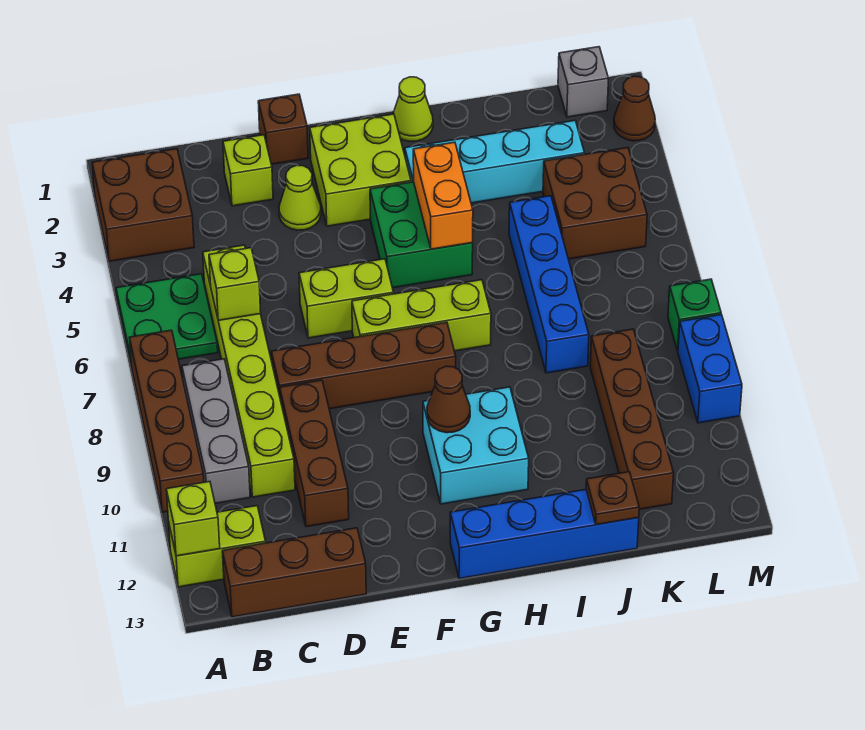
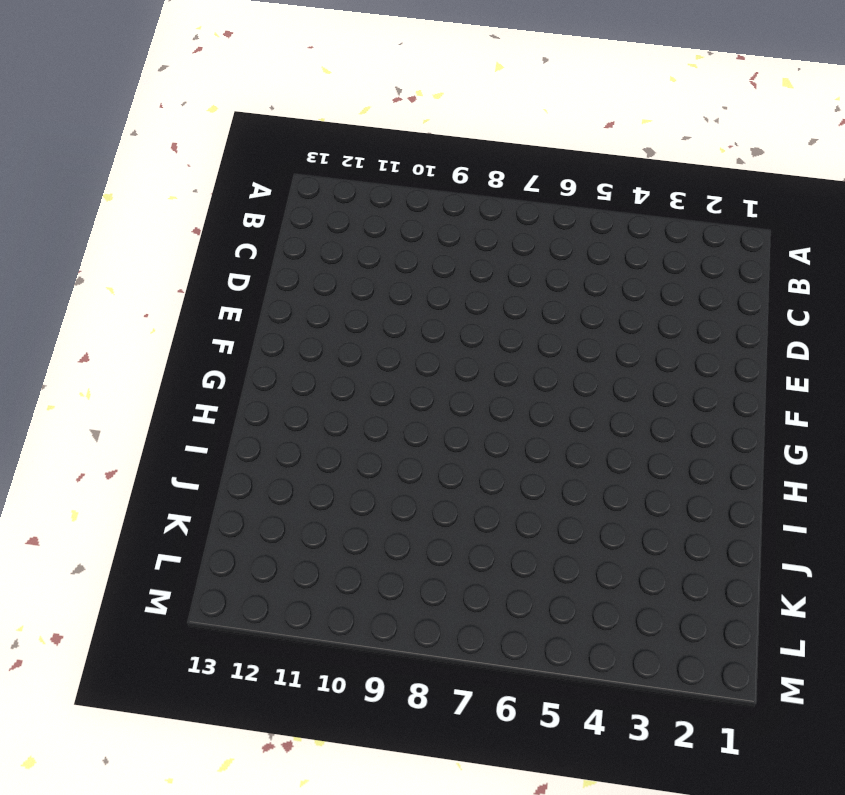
none -> brown 2x2 brick [92,149,194,261]
none -> green 2x2 plate [116,274,218,367]
none -> brown 1x4 brick [129,330,204,512]
none -> lime 1x2 brick [169,506,266,587]

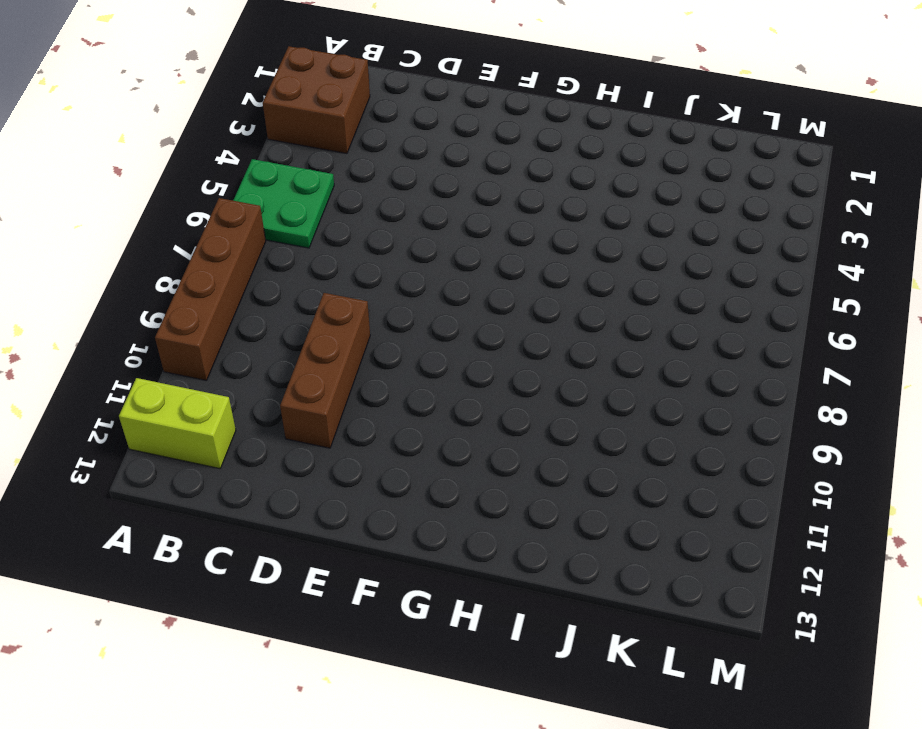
none -> grey 1x3 brick [182,359,250,503]
none -> brown 1x3 brick [222,528,366,617]
none -> lime 1x6 brick [203,245,295,497]
none -> lime 1x1 brick [223,135,273,206]

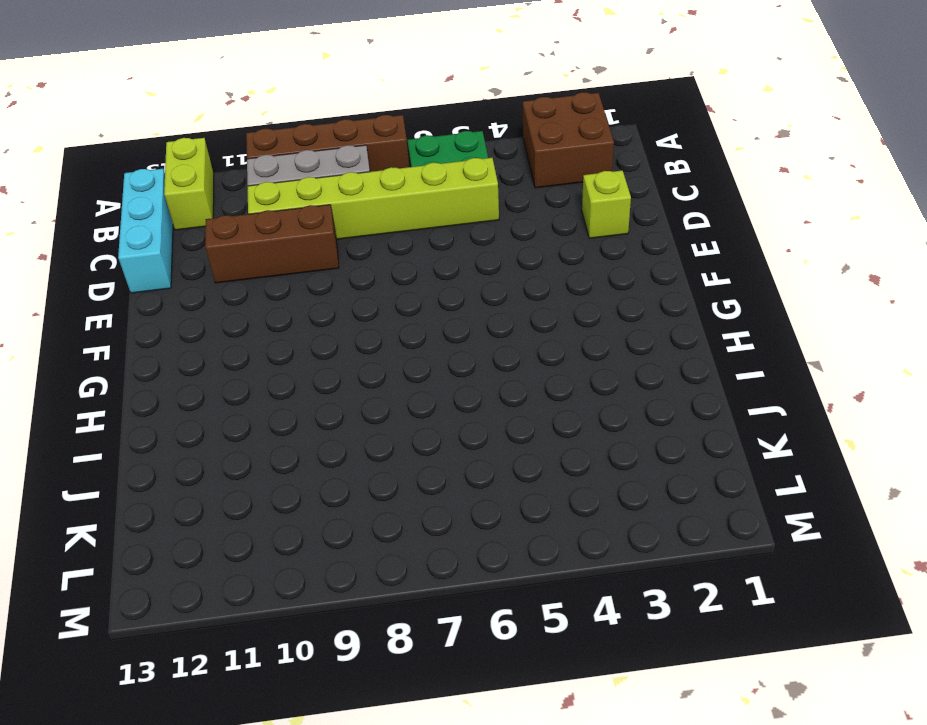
cyan 1x3 brick [118,169,173,293] -> brown 1x3 brick [222,528,366,617]
none -> brown 1x4 brick [271,322,456,409]
none -> brown 1x1 brick [258,94,308,164]
none -> lime 1x1 cone [279,165,321,230]
none -> lime 1x2 brick [299,259,394,338]

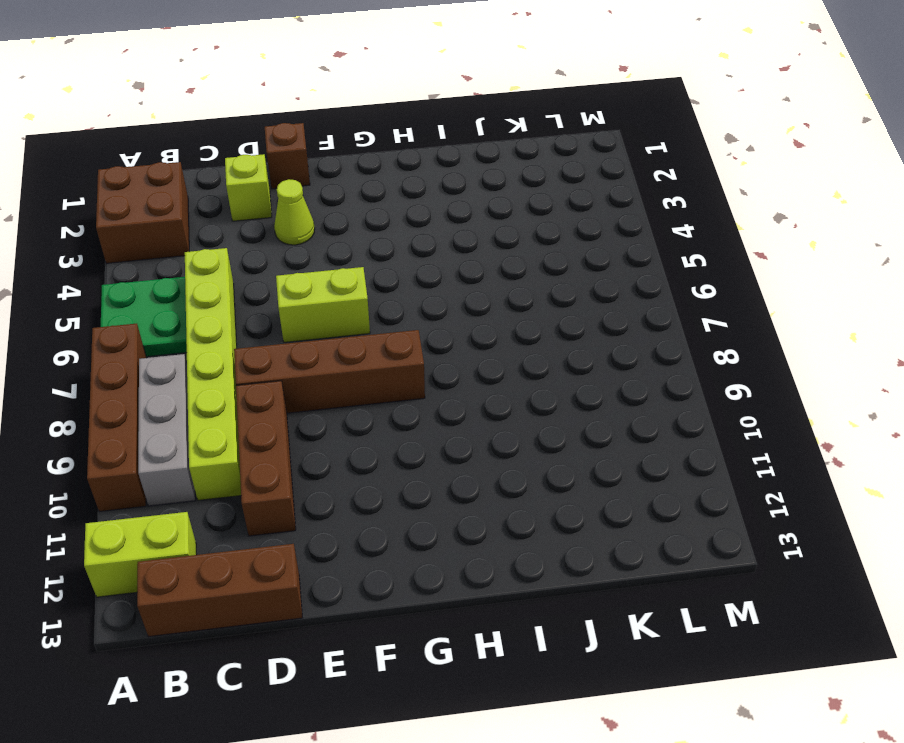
none -> lime 2x2 brick [310,114,411,226]
none -> lime 1x3 brick [352,280,491,351]
none -> green 2x2 brick [370,182,473,288]
none -> cyan 2x2 brick [423,387,529,504]

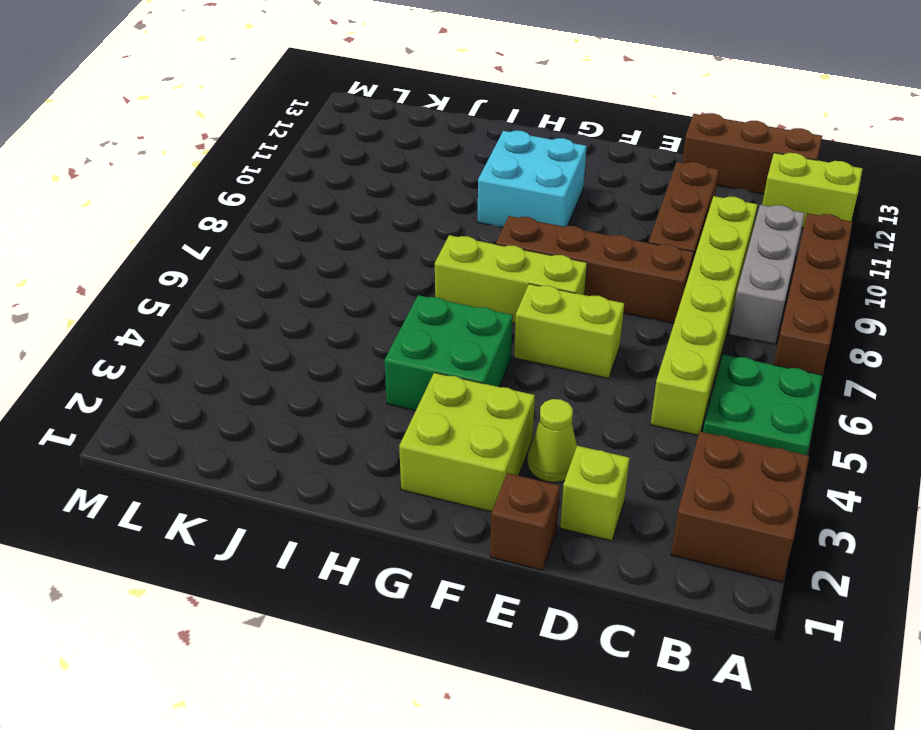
none -> blue 1x4 brick [450,490,639,579]
none -> lime 1x1 cone [393,77,433,141]
none -> cyan 1x4 brick [405,121,585,203]
none -> blue 1x4 brick [509,196,589,373]

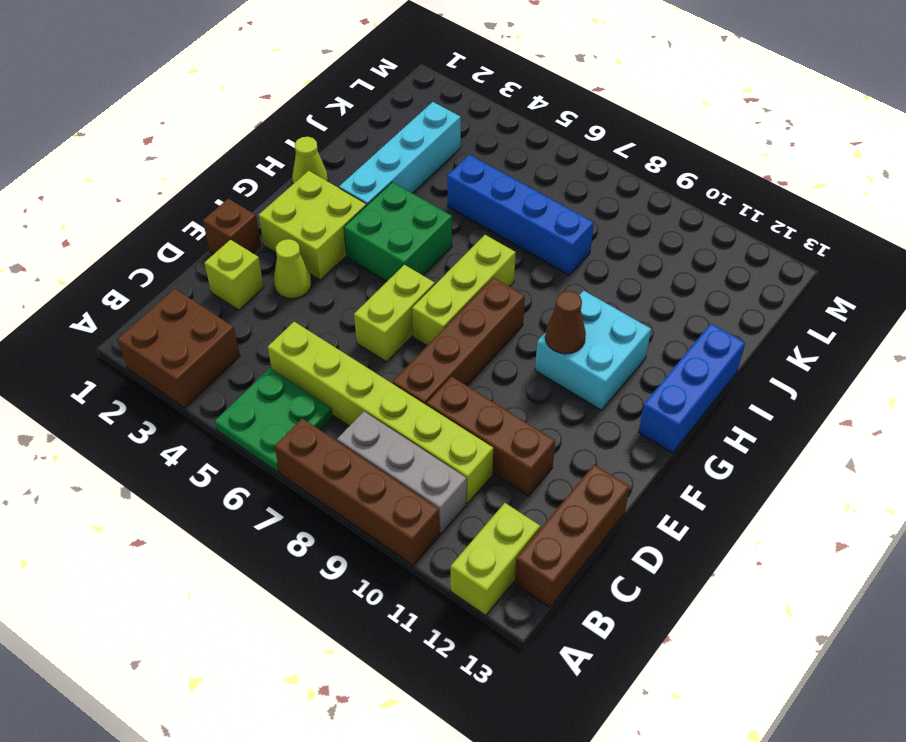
blue 1x3 brick [639,324,745,453] -> blue 1x4 brick [450,490,639,579]
none -> brown 2x2 brick [543,148,647,259]
none -> brown 1x4 brick [590,329,674,509]
none -> grey 1x1 brick [558,47,609,117]
none -> brown 1x1 cone [614,76,655,141]

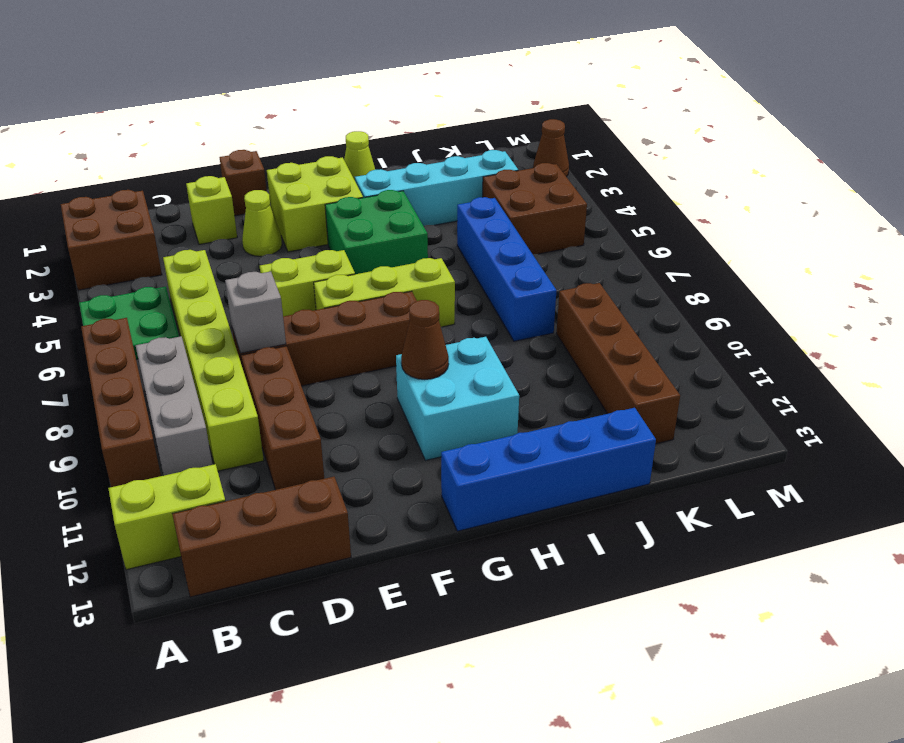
grey 1x1 brick [225,272,286,353] -> grey 1x1 brick moved to [558,47,609,117]
none -> green 1x1 brick [668,279,721,351]
none -> blue 1x2 brick [678,315,742,423]
none -> lime 1x1 brick [166,482,220,556]
none -> lime 1x1 brick [209,248,261,321]

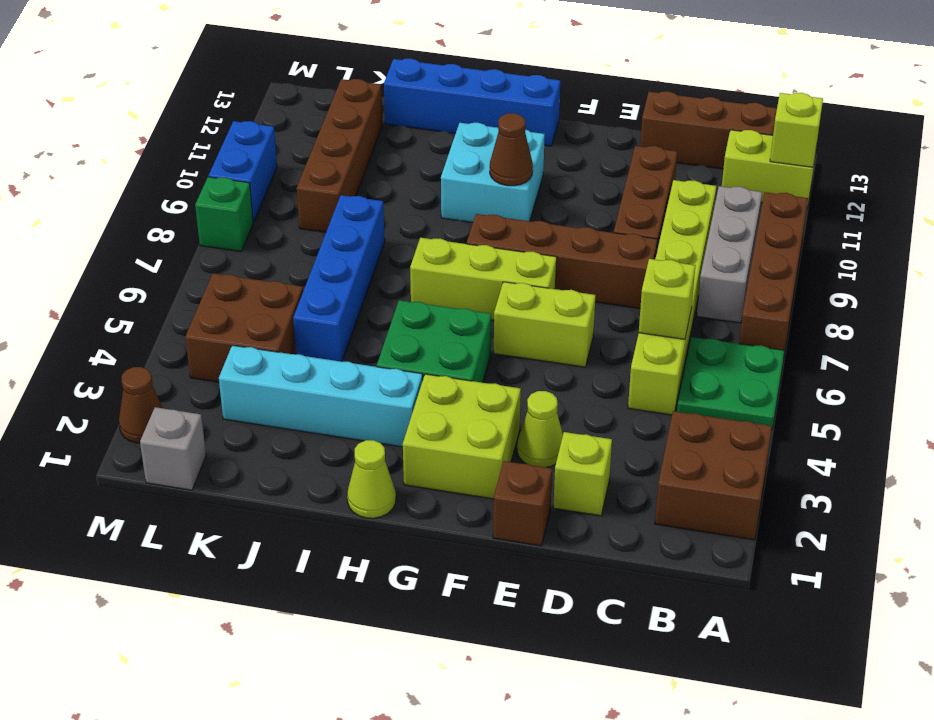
none -> orange 1x2 brick [413,142,473,249]
none -> brown 1x1 plate [586,472,639,525]

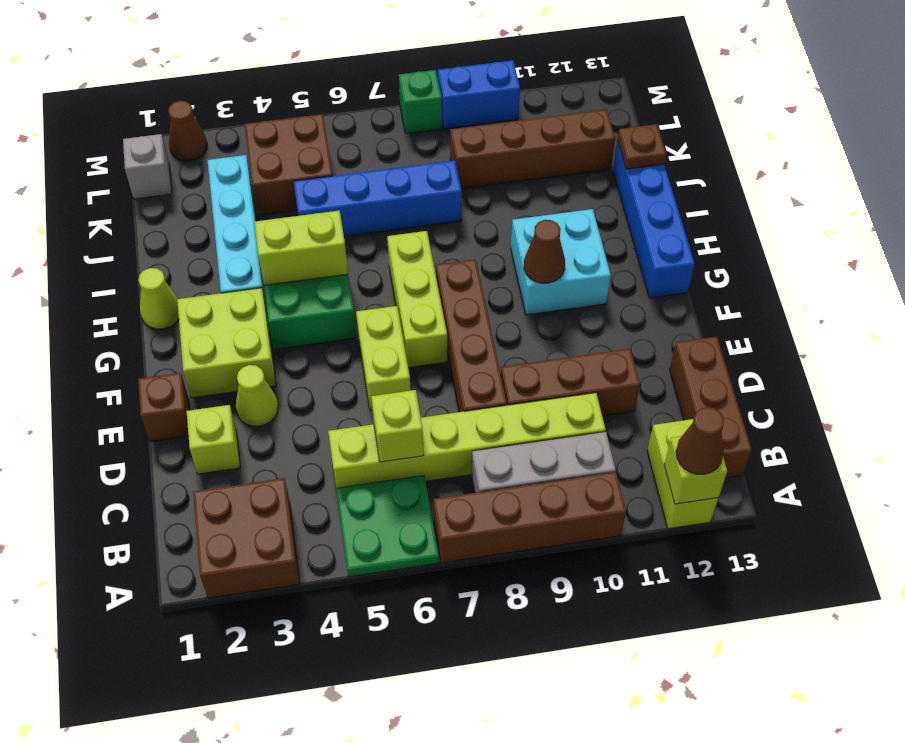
brown 1x1 cone [676,407,724,474] -> none
lime 1x2 brick [254,211,348,285] -> orange 1x2 brick [413,142,473,249]

